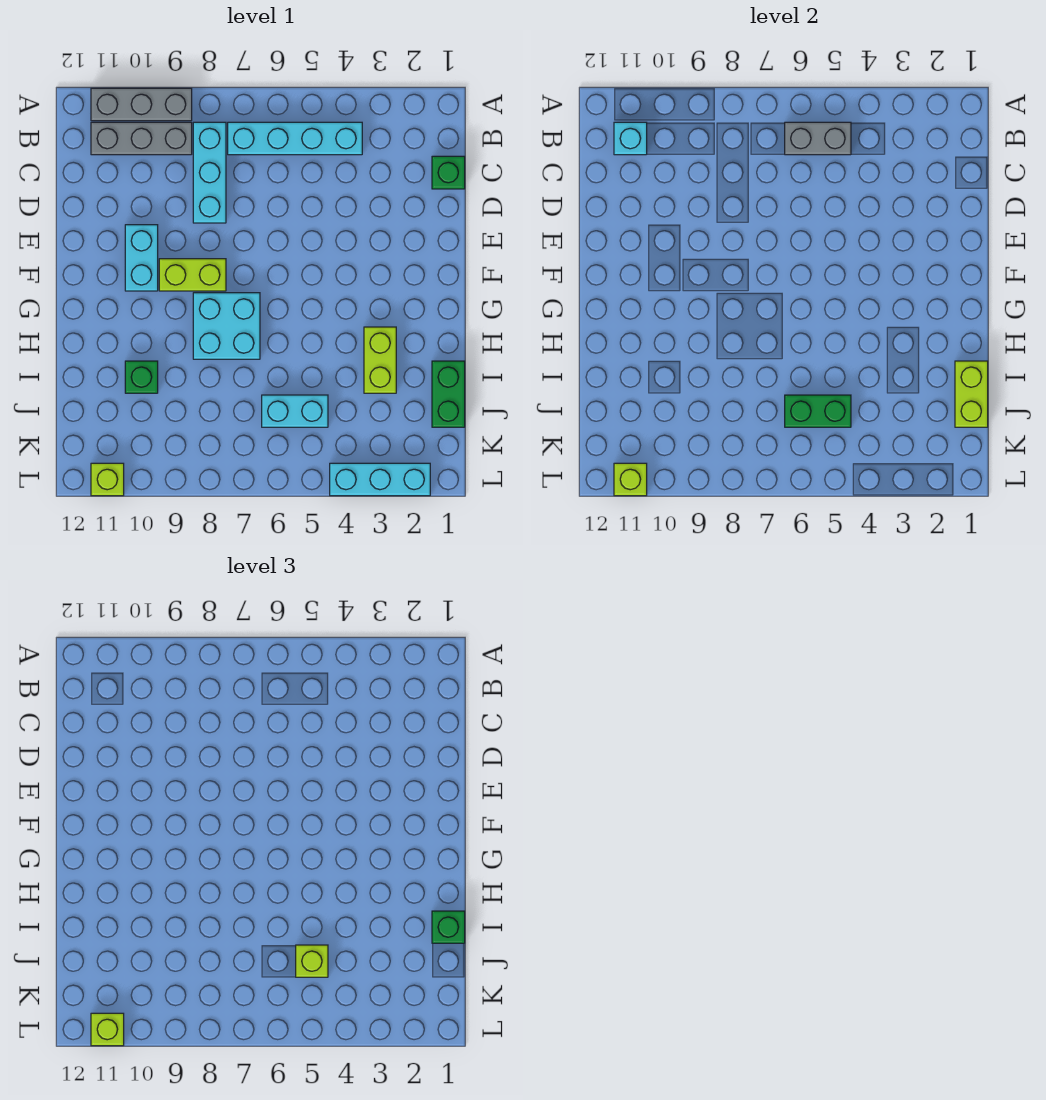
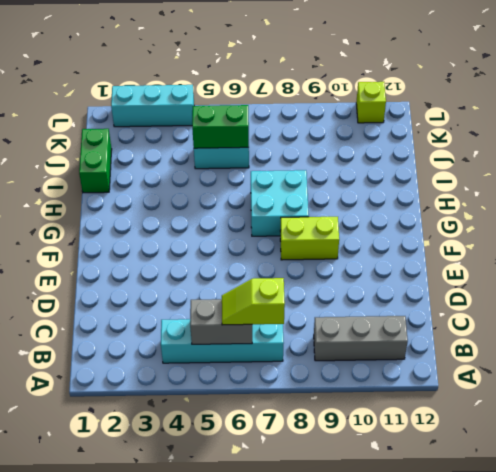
lime 1x2 slope [222,278,285,325] -> none
none -> grey 1x3 brick [91,88,192,121]
none -> cyan 1x3 brick [193,122,226,223]
none -> green 1x1 brick [432,156,465,189]

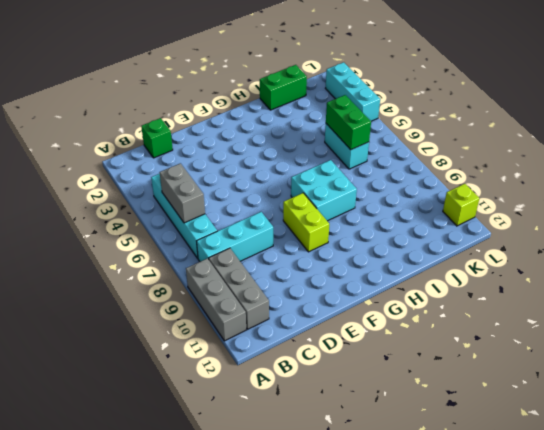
none -> cyan 1x2 brick [125,225,158,291]
none -> lime 1x2 brick [364,327,396,393]
none -> green 1x1 brick [125,361,158,393]

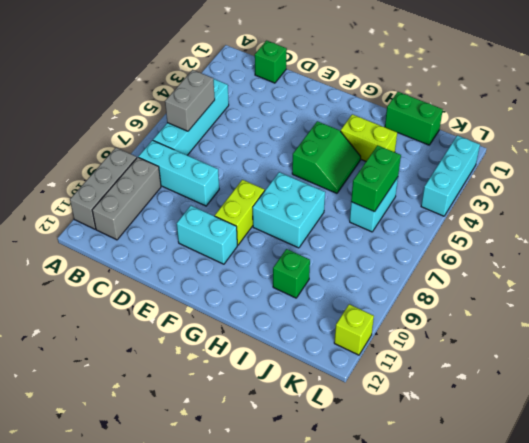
green 2x2 slope [292,121,361,193] -> none
none -> cyan 1x1 brick [614,122,647,155]
none -> lime 1x2 brick [955,361,988,427]
none -> lime 1x1 brick [614,463,647,496]

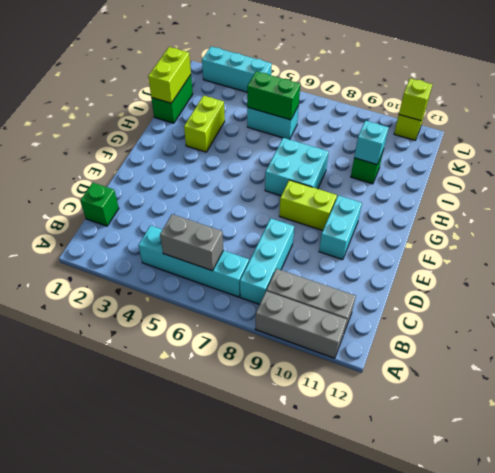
cyan 1x1 brick [354,121,389,164] -> cyan 1x1 brick moved to [614,122,647,155]
none -> green 1x1 brick [432,911,465,943]
none -> lime 1x1 brick [296,945,328,977]
none -> lime 1x1 brick [91,1013,124,1046]

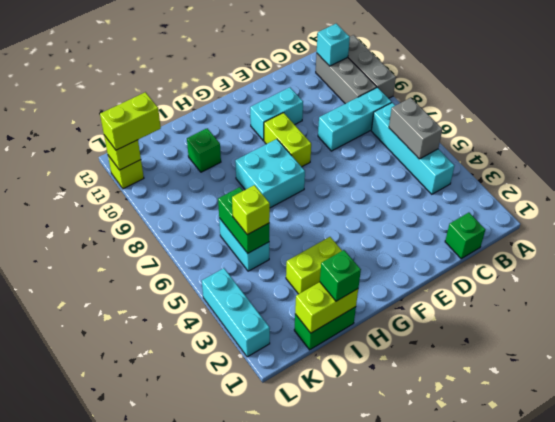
lime 1x2 brick [100,92,161,150] -> lime 1x1 brick [91,1013,124,1046]

